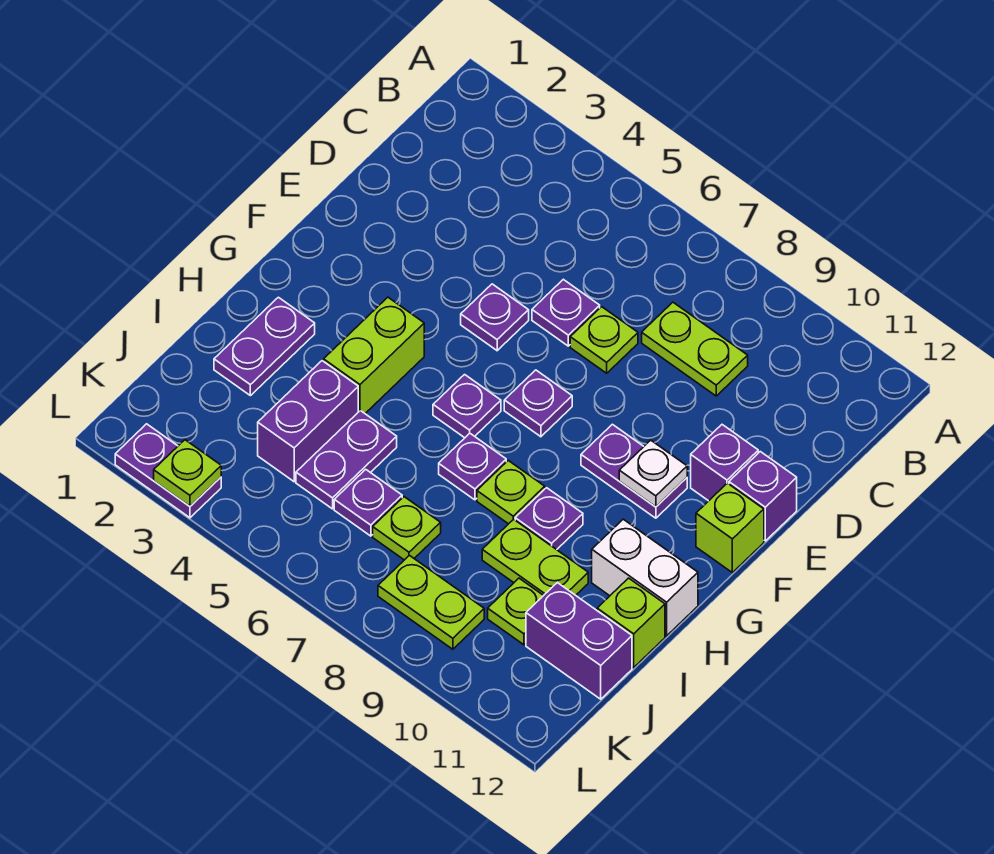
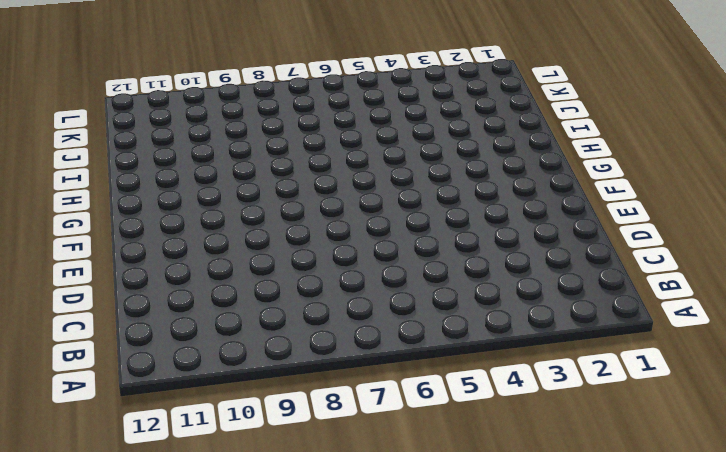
none -> lime 1x2 plate [642,302,748,396]
none -> purple 1x1 plate [532,279,600,346]
none -> lime 1x1 plate [570,307,638,373]

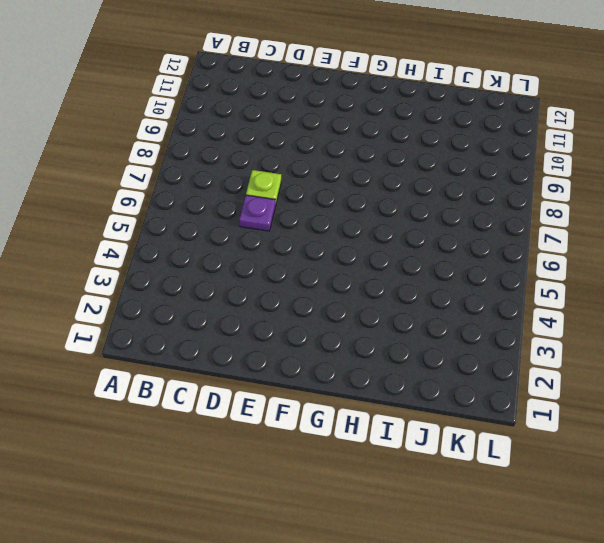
none -> lime 1x2 plate [642,302,748,396]
none -> purple 1x1 plate [461,284,529,351]
none -> purple 1x1 brick [691,425,758,501]

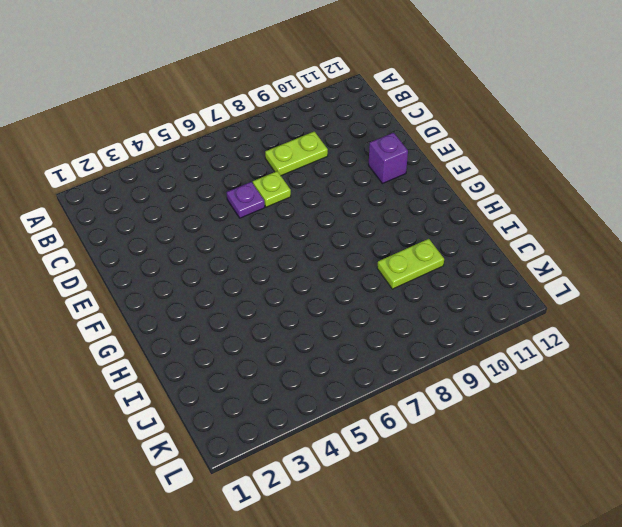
none -> purple 1x1 plate [461,284,529,351]
none -> purple 1x1 brick [729,452,797,541]
none -> purple 1x1 plate [504,370,572,437]

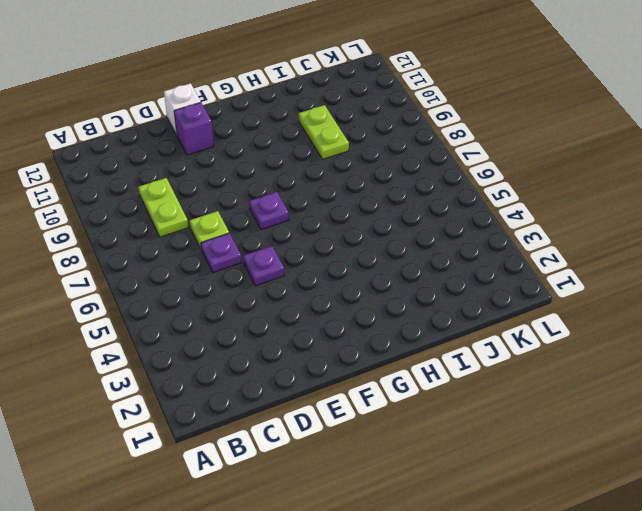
white 1x1 brick [164,83,201,135] -> purple 1x1 brick [729,452,797,541]
none -> purple 1x2 plate [581,424,687,518]
none -> lime 1x1 brick [696,483,764,573]
none -> lime 1x2 brick [324,297,424,413]

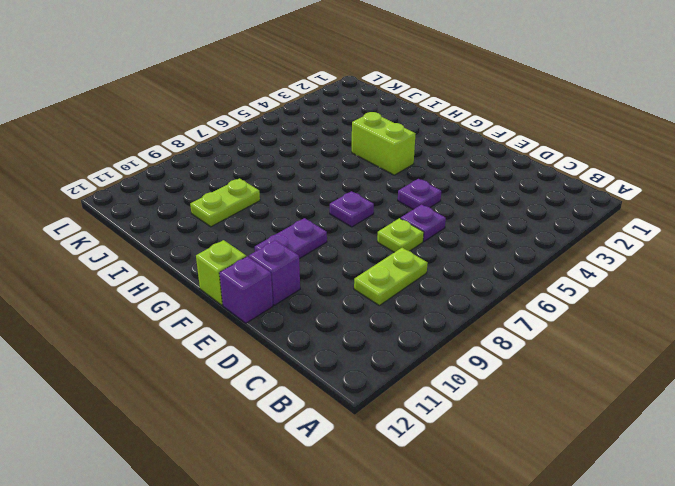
none -> purple 1x1 plate [433,375,501,438]
none -> purple 1x2 plate [214,297,315,396]
none -> purple 1x1 plate [439,433,506,500]

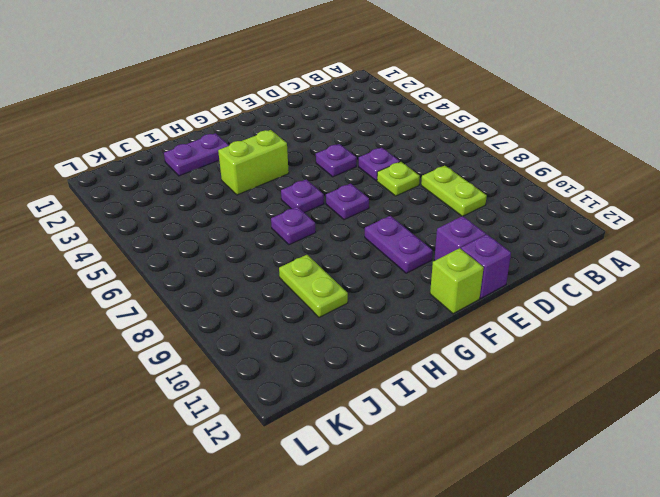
none -> lime 1x1 plate [477,461,545,524]
none -> purple 1x1 plate [515,488,583,550]
none -> white 1x2 brick [592,519,698,636]

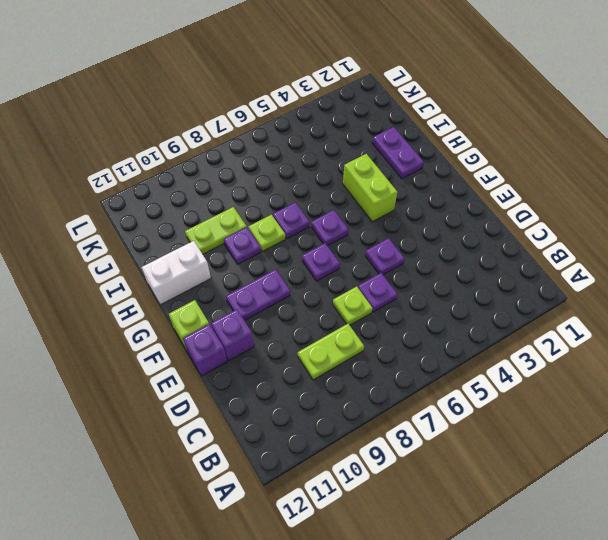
none -> purple 1x2 brick [258,361,358,482]
none -> purple 1x2 plate [296,411,397,509]
none -> lime 1x1 brick [597,578,665,667]

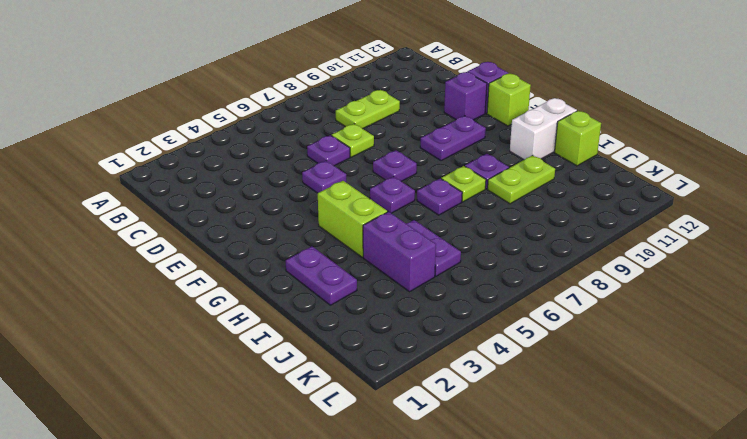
none -> purple 1x1 plate [334,469,402,536]
none -> lime 1x1 plate [373,497,441,560]
none -> lime 1x1 plate [488,578,544,645]

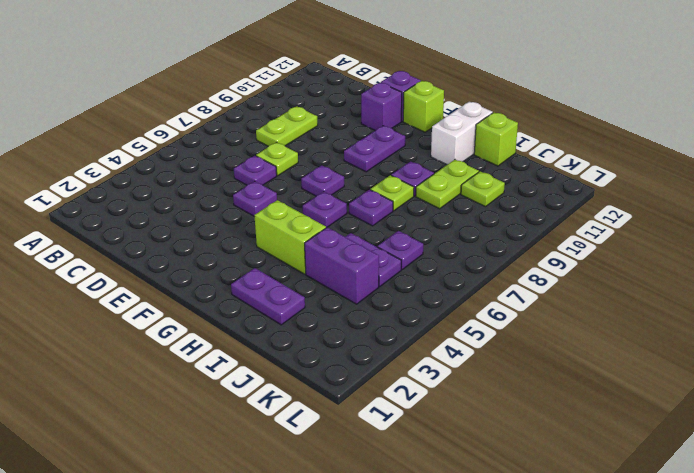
none -> lime 1x1 plate [373,497,441,560]
none -> purple 1x2 brick [526,583,632,699]
none -> lime 1x2 plate [378,556,484,649]

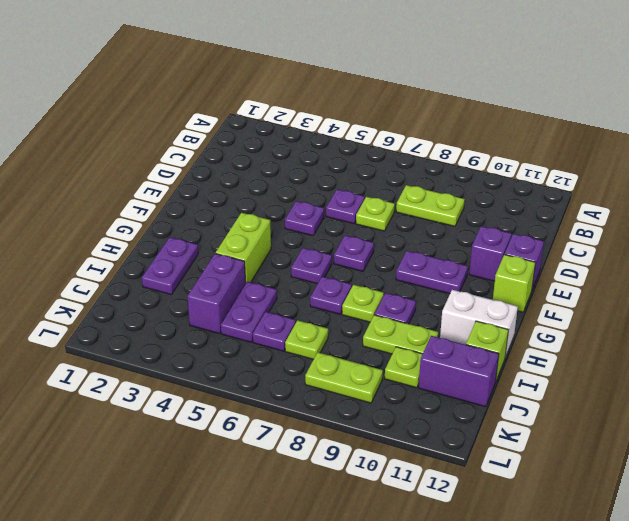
none -> purple 1x2 plate [115,424,221,518]
none -> white 1x1 plate [619,440,687,507]
none -> lime 1x1 plate [154,440,221,506]

